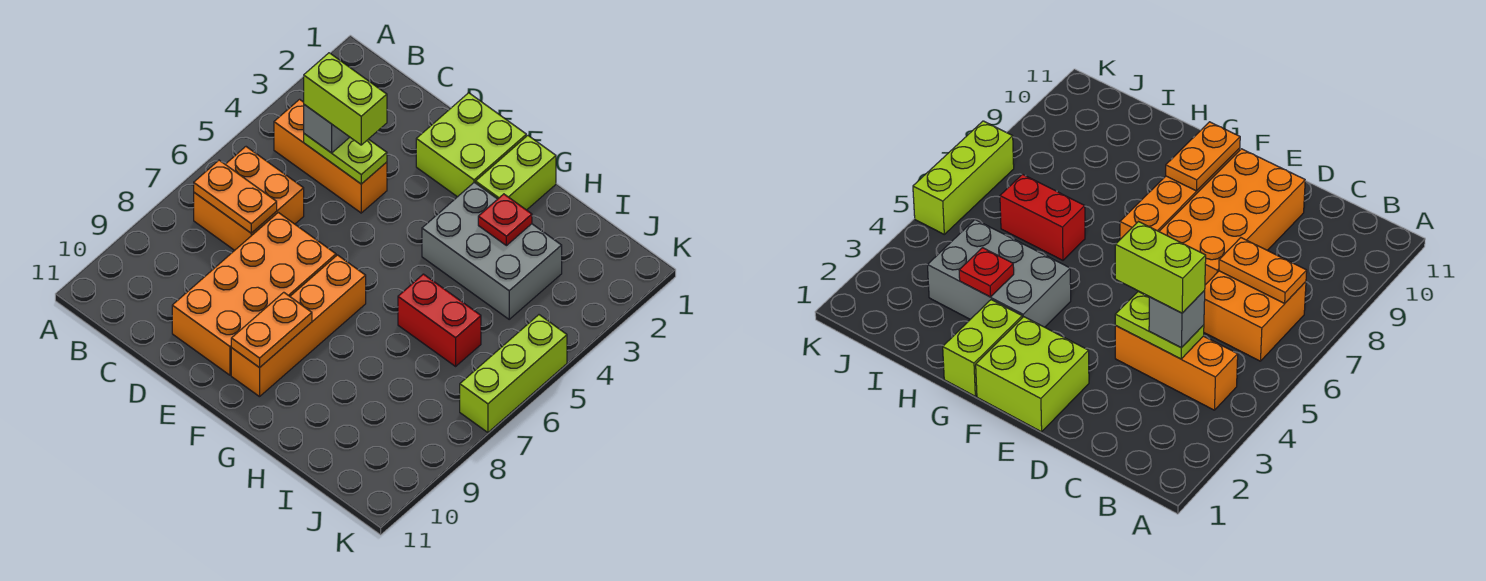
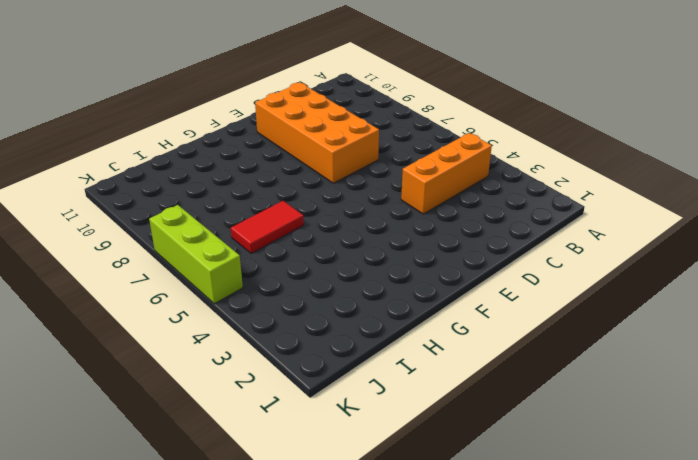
red 1x2 tile [231,201,304,253] -> red 1x2 brick [398,274,481,366]
none -> orange 2x2 brick [194,147,304,250]
none -> lime 2x2 brick [416,93,526,197]
none -> orange 1x4 brick [231,255,366,397]

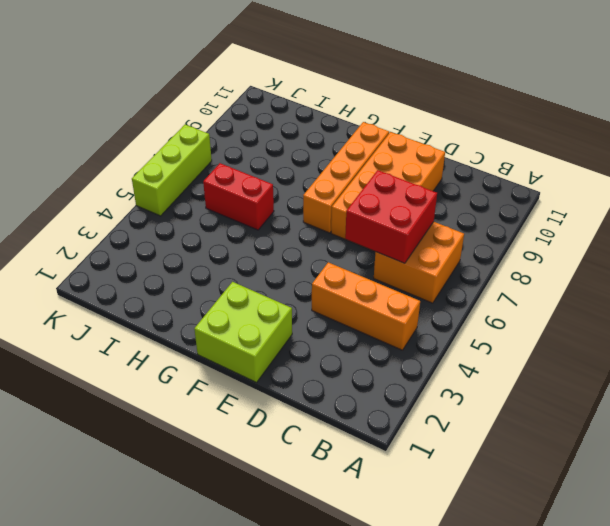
red 2x2 brick [345,170,437,263] -> orange 1x2 plate [194,160,277,233]
none -> lime 1x2 brick [476,136,556,210]
none -> grey 2x3 brick [422,182,562,319]
none -> lime 1x2 plate [304,134,387,184]

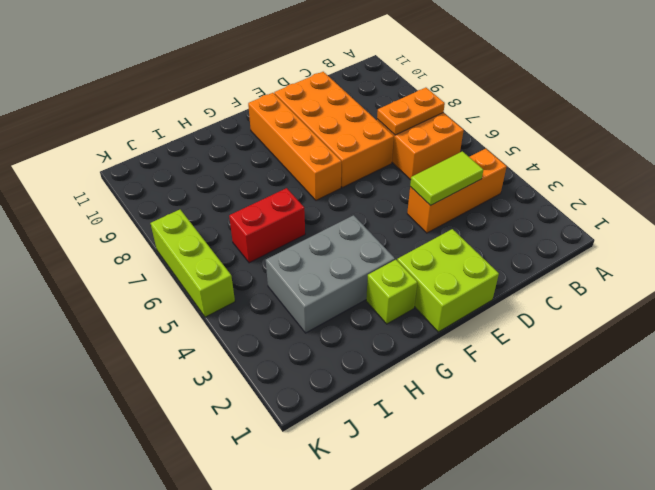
lime 1x2 tile [410,151,483,205] -> lime 1x2 plate [304,134,387,184]
lime 1x1 brick [366,260,418,324] -> lime 1x2 brick [476,136,556,210]
none -> orange 1x2 plate [231,292,312,368]
none -> red 1x1 plate [478,194,532,246]
none -> grey 1x1 brick [304,105,350,153]

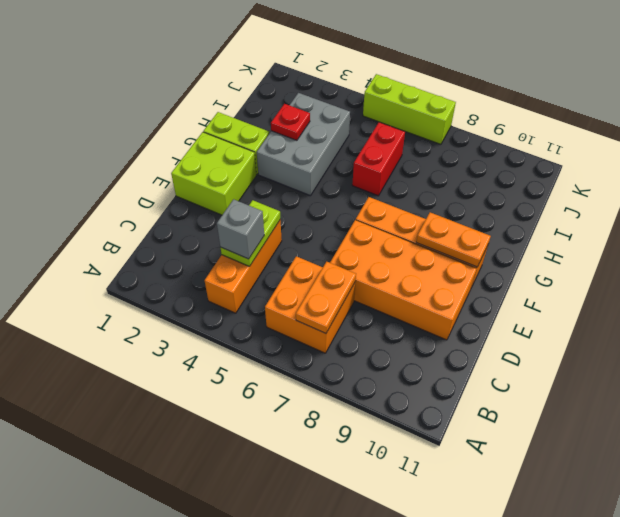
none -> lime 1x2 brick [304,53,387,145]

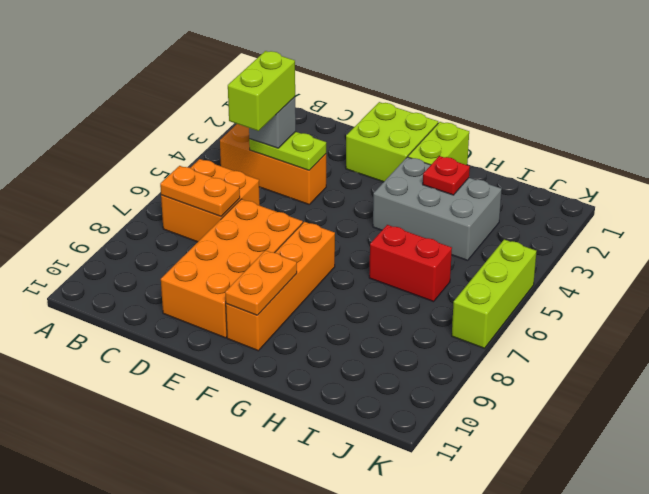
lime 1x2 brick [228,51,295,131] -> lime 1x2 brick turned to [304,53,387,145]

